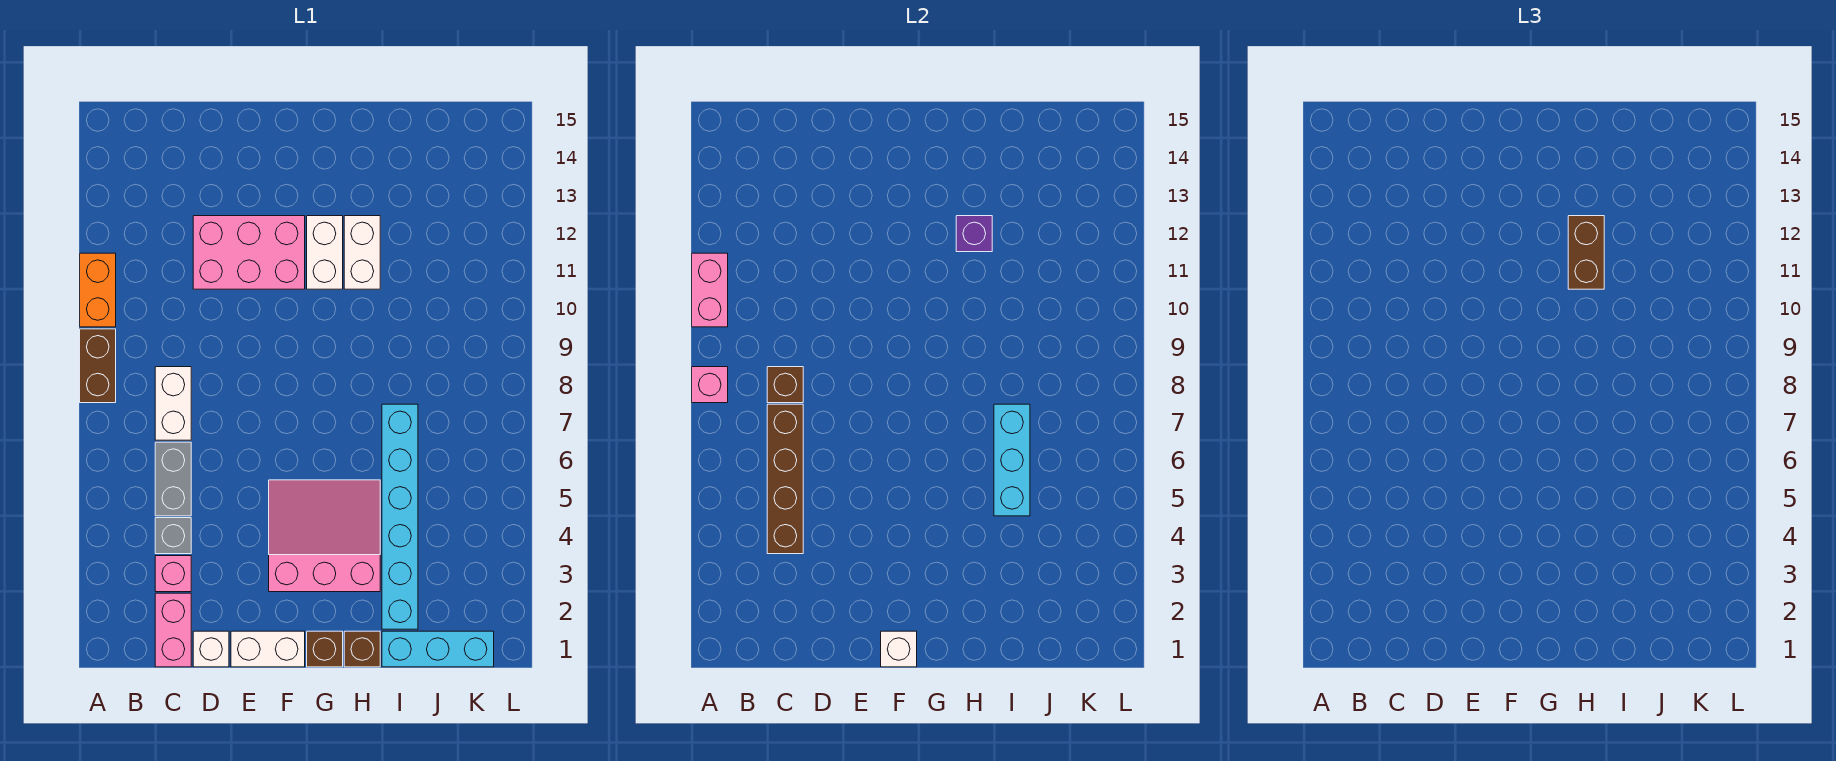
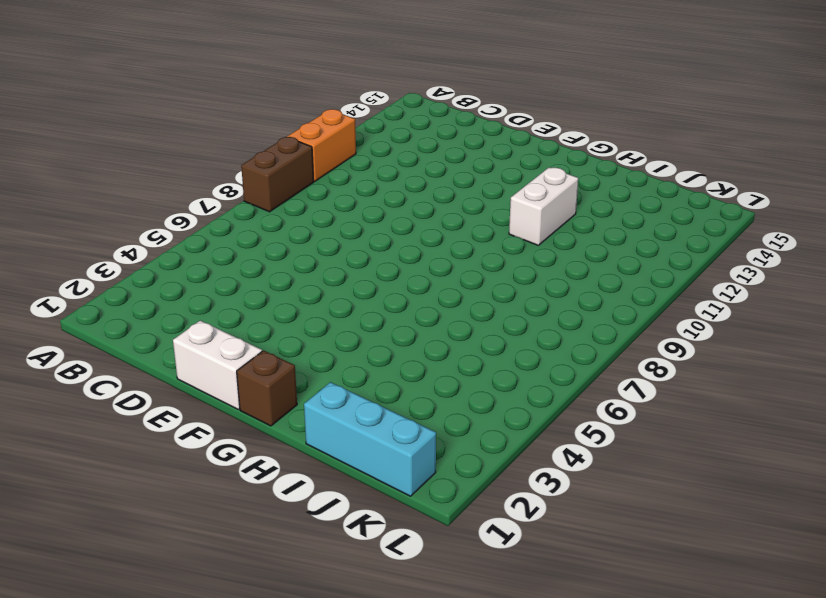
none -> pink 1x2 brick [155,593,191,667]
none -> pink 1x1 brick [155,556,191,592]
none -> grey 1x1 brick [155,518,191,554]

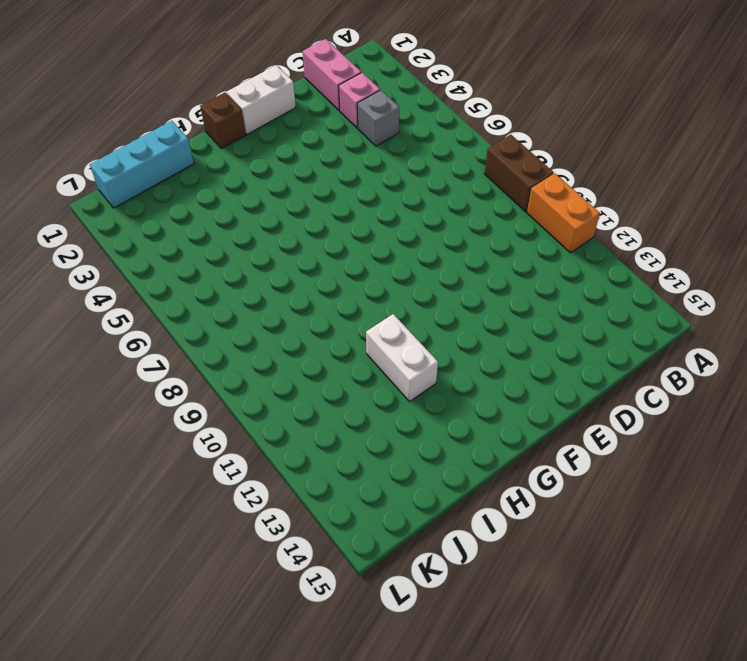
none -> grey 1x2 brick [155,442,191,516]
none -> white 1x2 brick [155,367,191,440]
none -> white 1x1 brick [193,631,229,667]

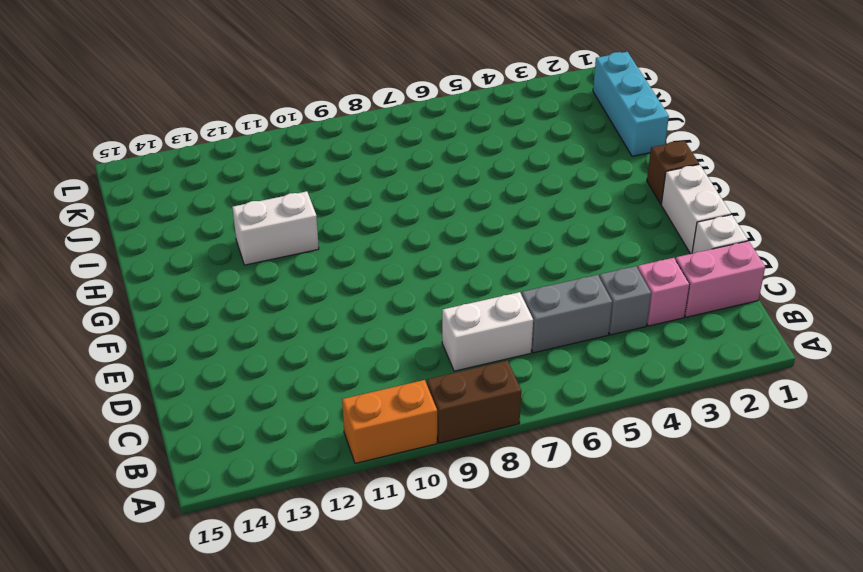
none -> pink 2x3 brick [193,216,305,289]
none -> pink 3x3 slope [269,480,380,592]
none -> white 1x2 brick [307,216,343,289]

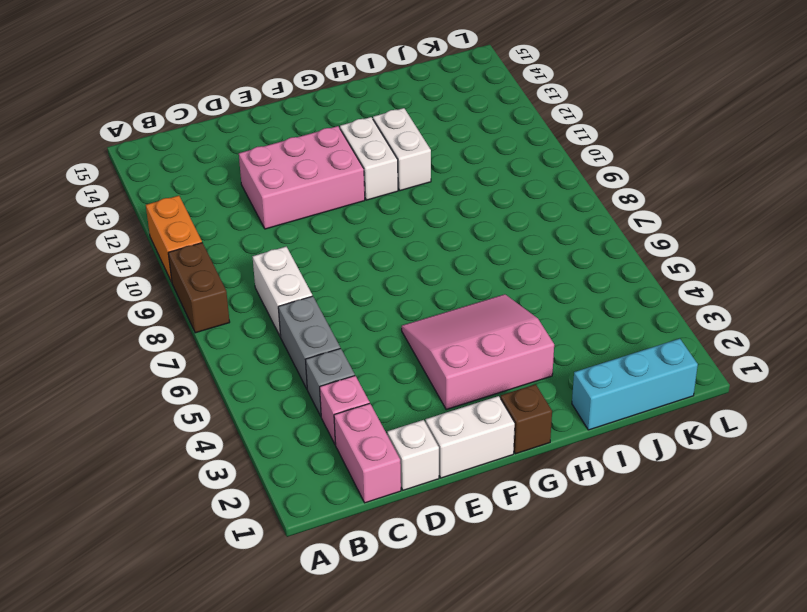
none -> brown 1x1 brick [344,631,380,667]
none -> cyan 1x6 brick [382,404,418,629]
none -> pink 1x1 brick [692,367,728,403]

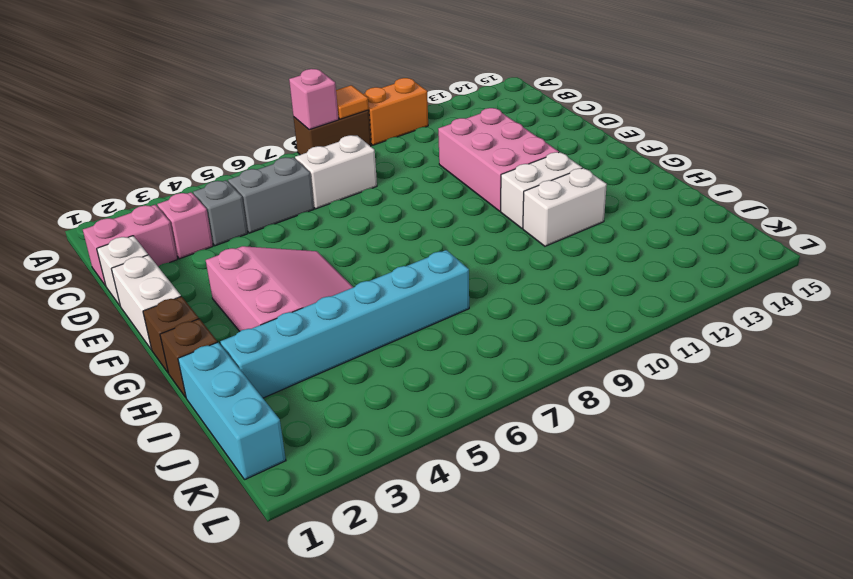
orange 1x1 tile [336,85,369,119] -> none
none -> pink 1x2 brick [692,253,728,327]
none -> brown 1x4 brick [767,404,803,554]
none -> brown 1x1 brick [767,367,803,403]

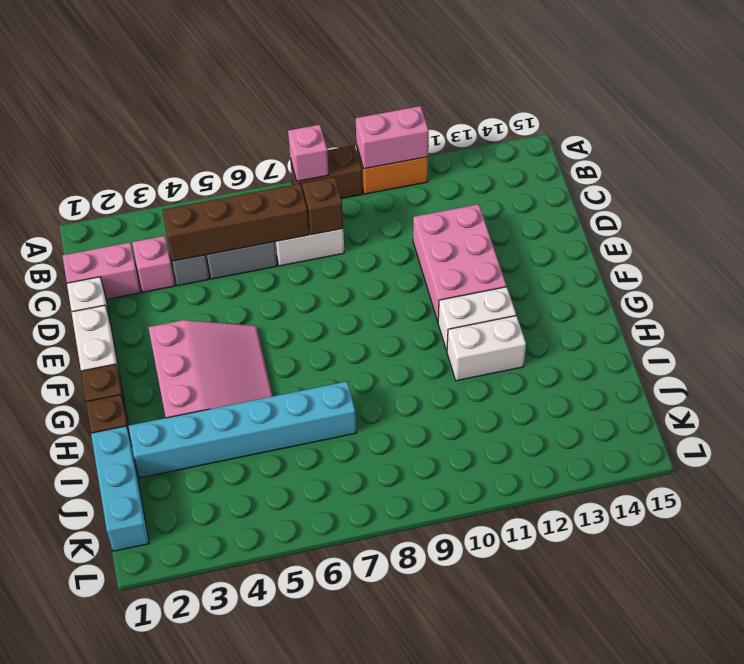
none -> white 1x1 brick [881,631,917,667]
none -> purple 1x1 brick [956,216,992,252]
none -> cyan 1x3 brick [994,404,1030,516]

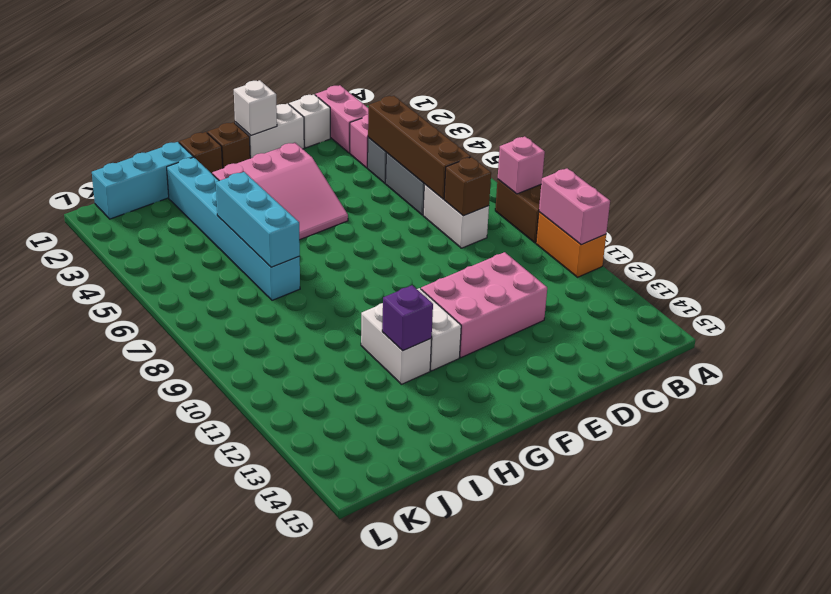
none -> brown 1x2 brick [1568,216,1604,289]

